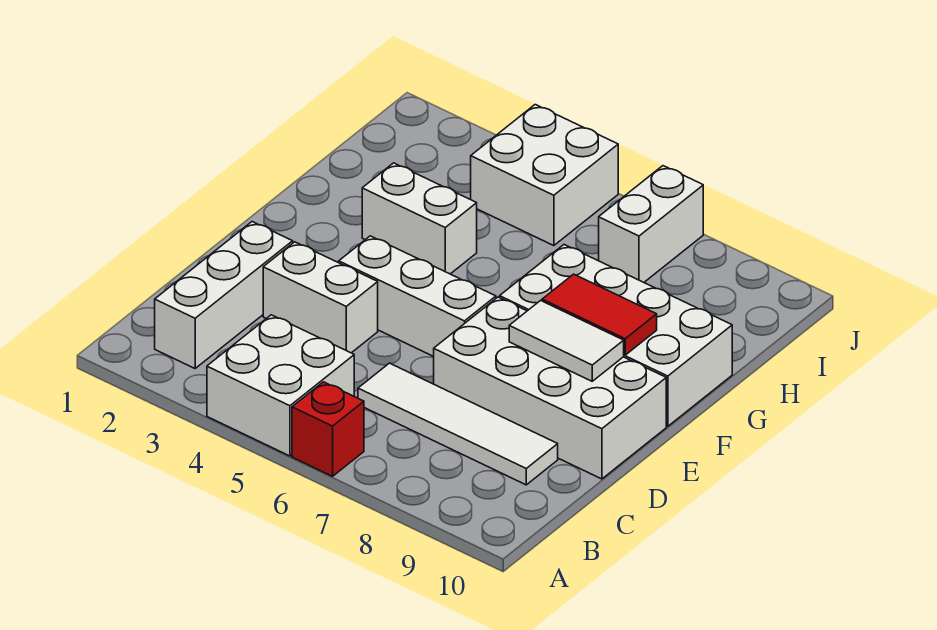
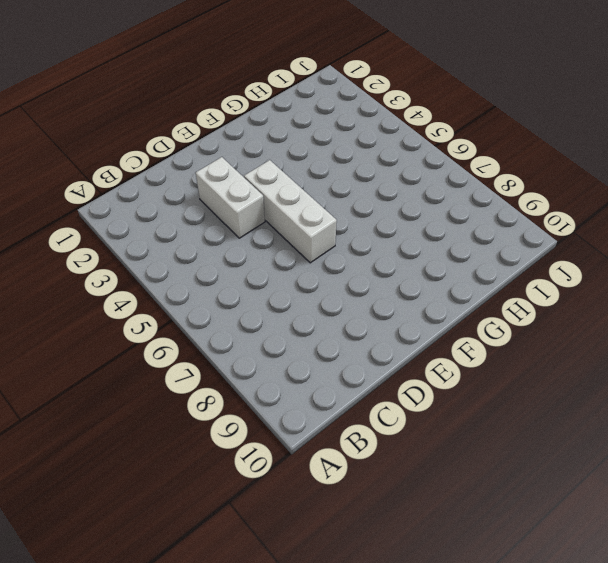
none -> white 2x2 brick [207,315,354,456]
none -> red 1x1 brick [292,382,364,476]
none -> white 1x3 brick [155,222,293,368]

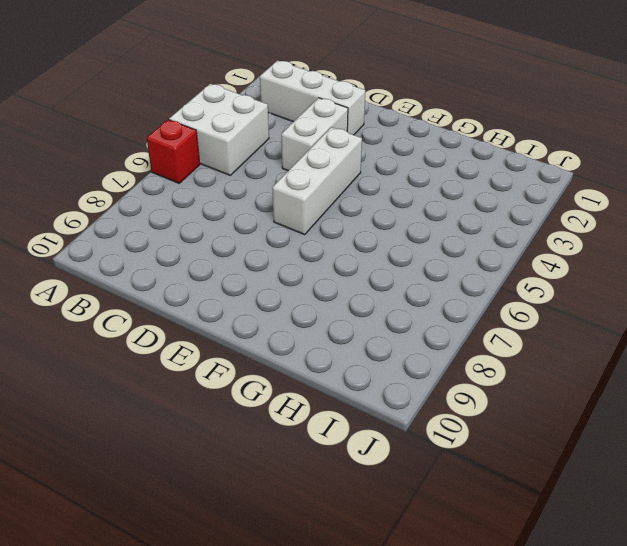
none -> white 1x4 tile [358,363,558,485]
none -> white 2x4 brick [434,297,666,479]
none -> white 2x4 brick [500,245,732,426]

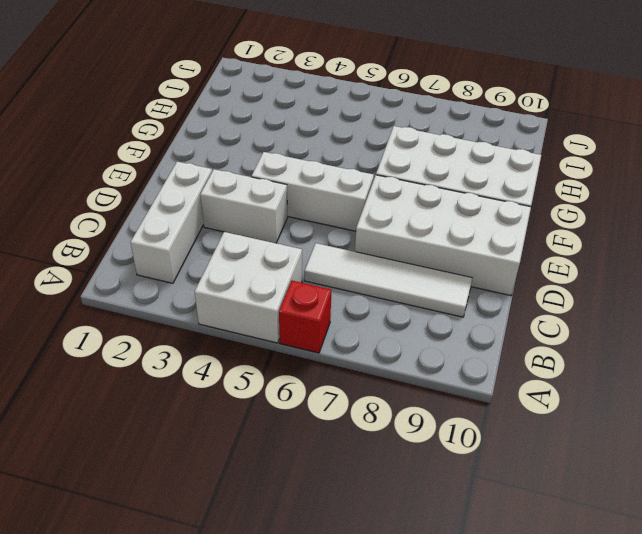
none -> white 1x2 brick [362,163,477,274]
none -> white 2x2 brick [471,105,618,246]
none -> white 1x2 brick [599,166,703,282]

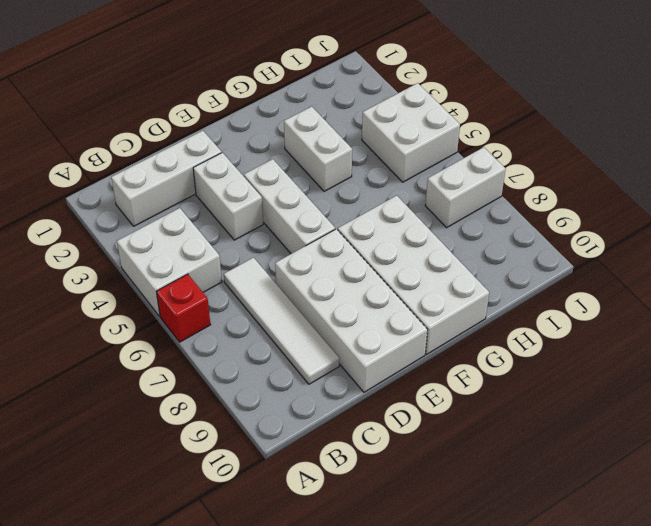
none -> white 1x2 tile [509,301,624,381]
none -> red 1x2 tile [542,274,657,355]

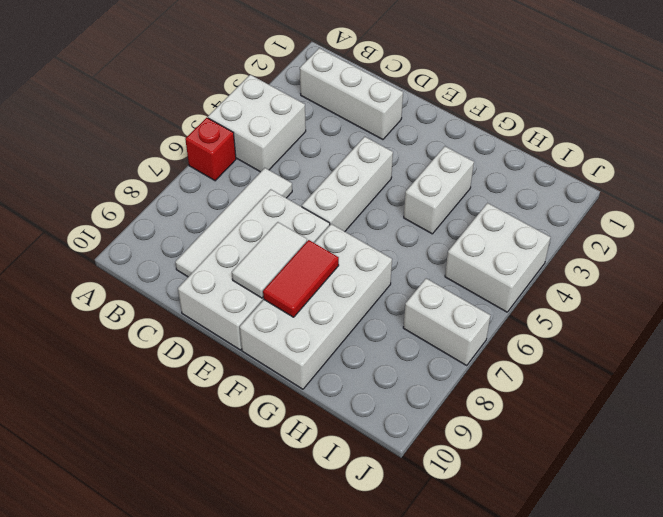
none -> white 1x2 brick [263,242,378,353]

